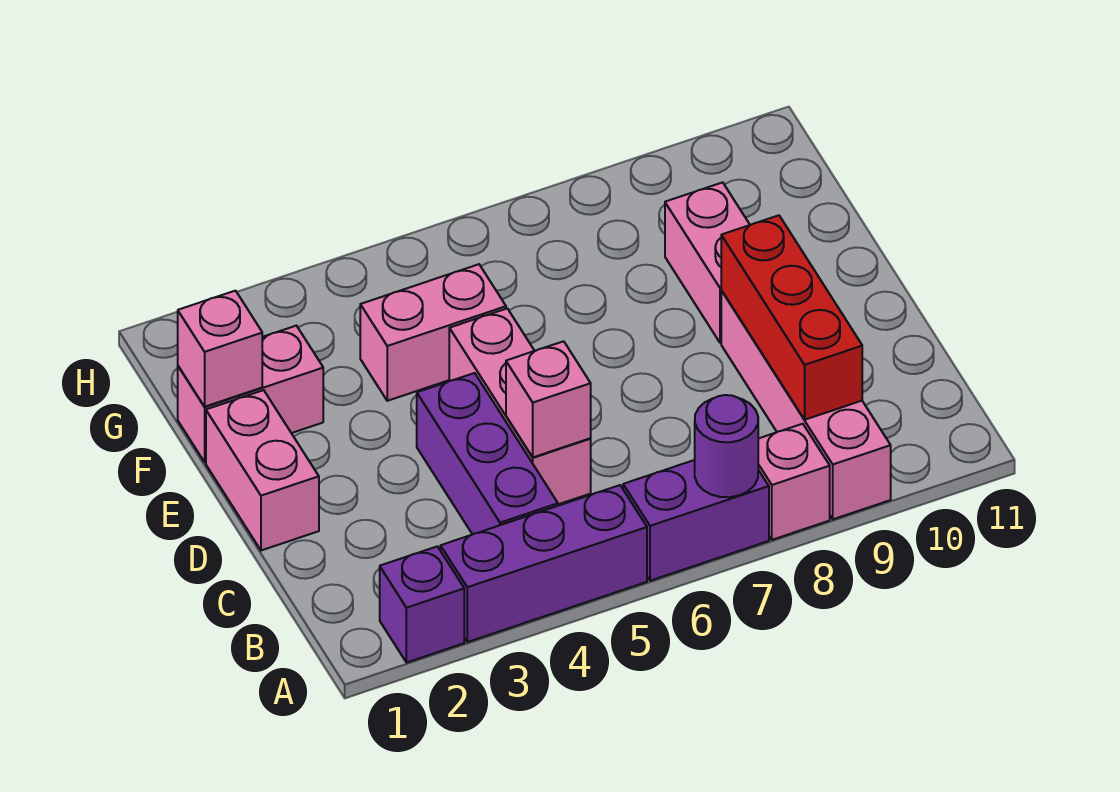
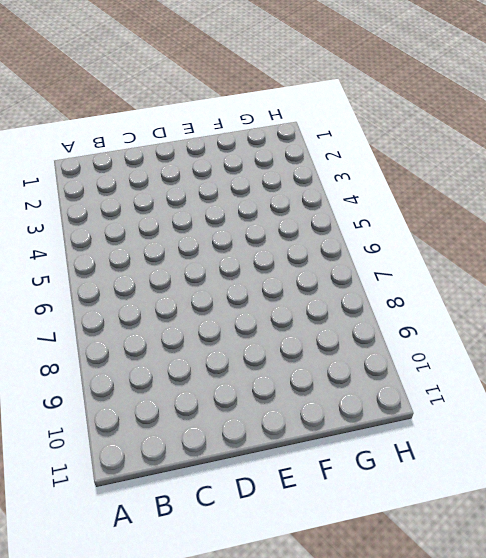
none -> purple 1x1 brick [380,546,464,663]
none -> purple 1x3 brick [440,485,647,642]
none -> purple 1x2 brick [623,460,769,581]

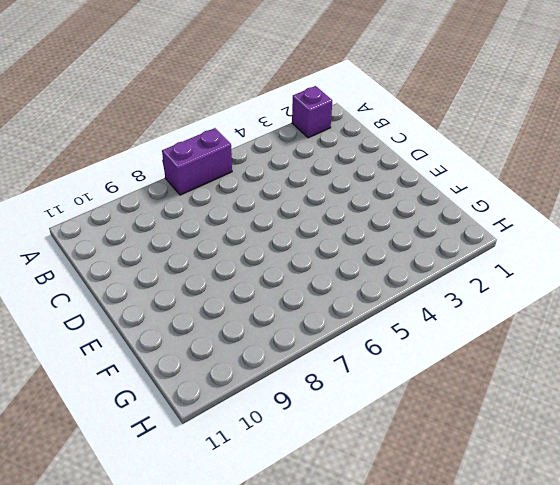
none -> purple 1x3 brick [440,485,647,642]
none -> pink 1x1 brick [758,424,830,540]
none -> pink 1x4 brick [721,290,891,519]

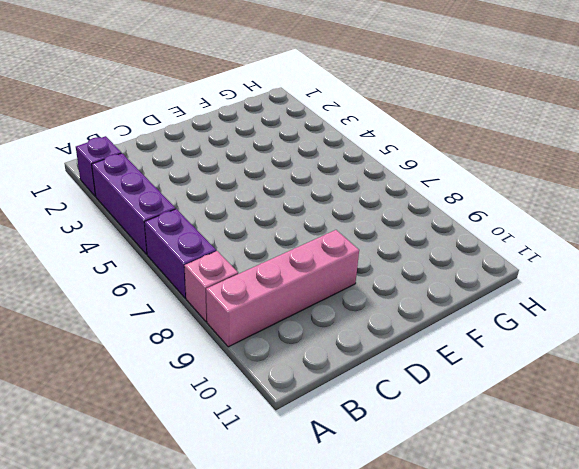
none -> purple 1x3 brick [417,373,558,534]
none -> pink 1x3 brick [449,309,591,504]
none -> pink 1x2 brick [206,390,319,550]

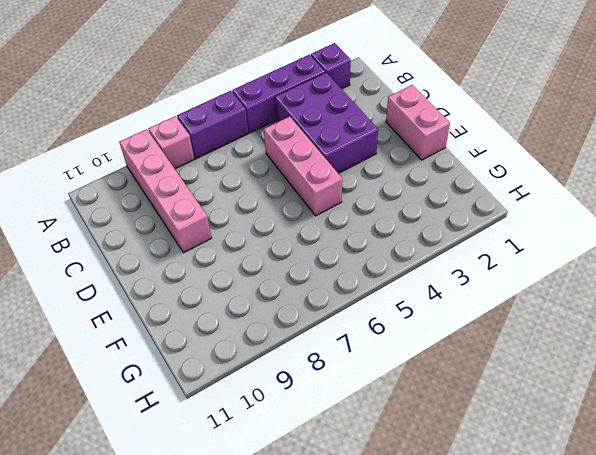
purple 2x3 brick [275,72,378,173] -> purple 1x3 brick [417,373,558,534]
none -> pink 1x2 brick [665,182,750,343]
none -> pink 1x2 brick [178,326,323,462]
none -> pink 1x2 brick [360,264,506,401]

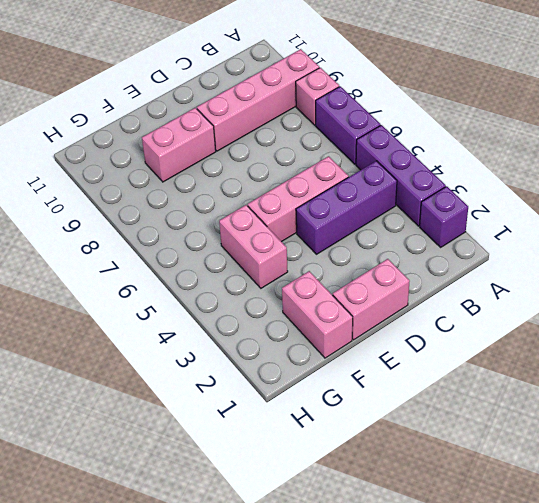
none -> purple 1x1 round brick [695,395,758,497]
none -> red 1x3 brick [721,215,862,420]
none -> pink 1x1 brick [506,341,591,457]

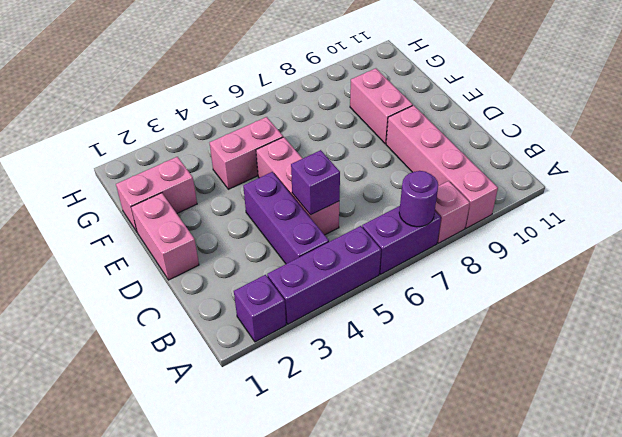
purple 1x1 brick [291,150,340,215] -> pink 1x1 brick [506,341,591,457]
none -> red 1x3 brick [721,215,862,420]
none -> pink 1x1 brick [178,291,262,407]

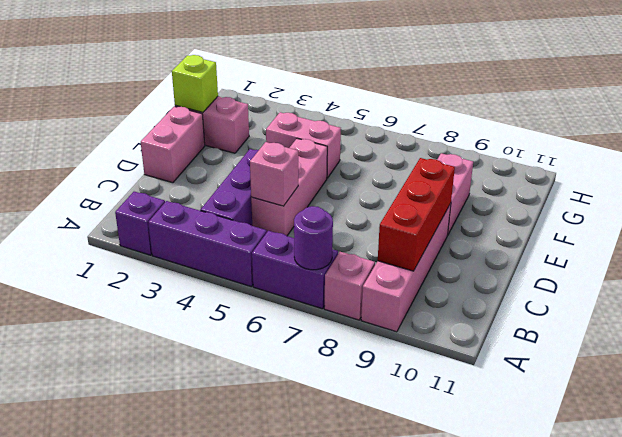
lime 1x1 brick [172,55,218,112] -> pink 1x1 brick [178,291,262,407]

